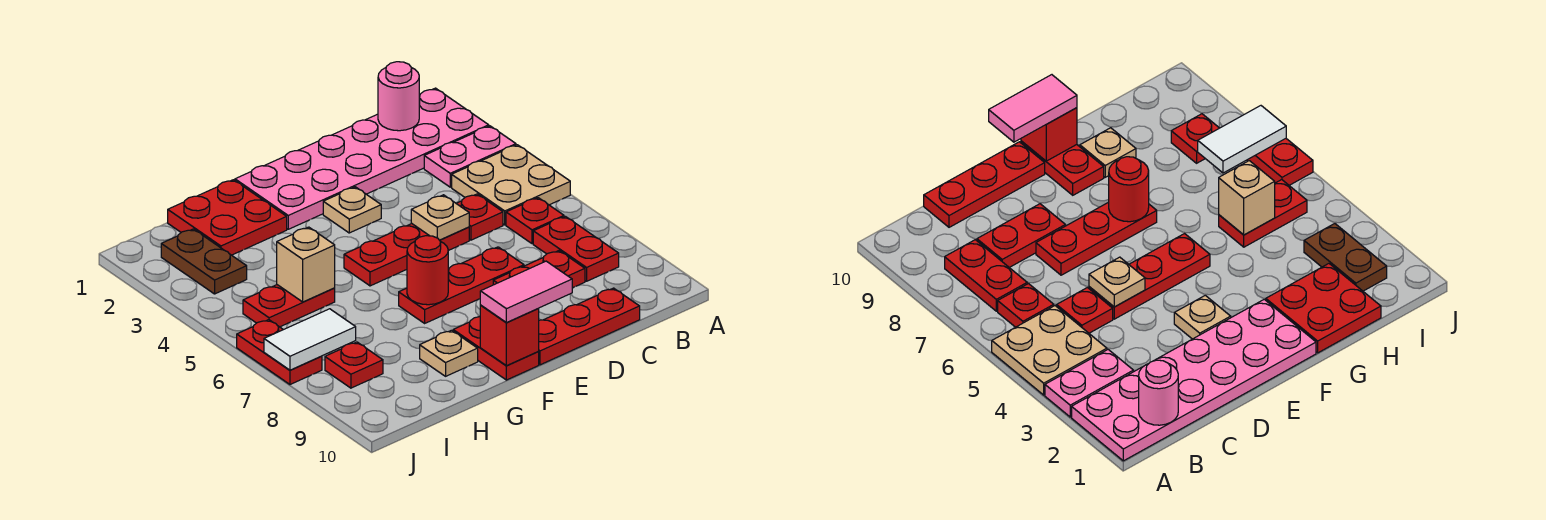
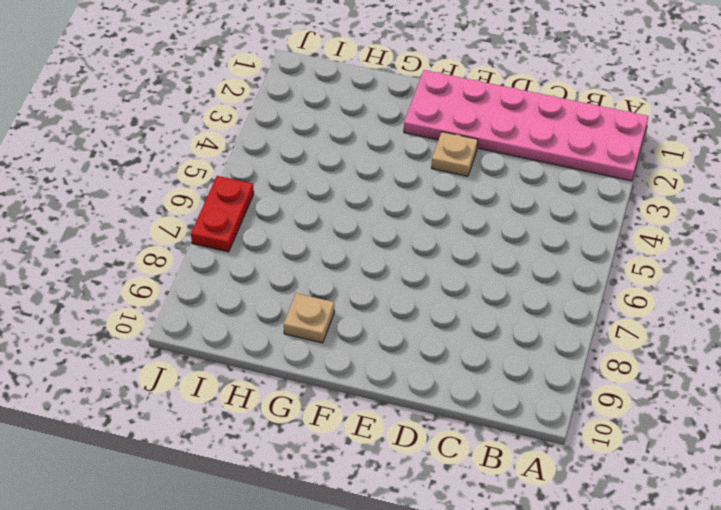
none -> pink 1x2 plate [424,126,516,187]
none -> tan 2x2 plate [452,145,570,225]
none -> red 1x1 plate [506,198,564,244]

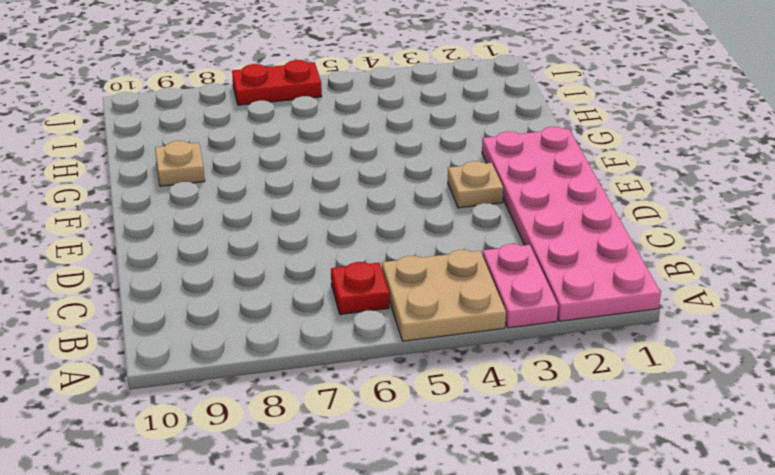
none -> red 1x2 plate [533,216,619,281]
none -> red 1x1 plate [456,194,503,240]
none -> red 1x2 plate [493,251,585,288]

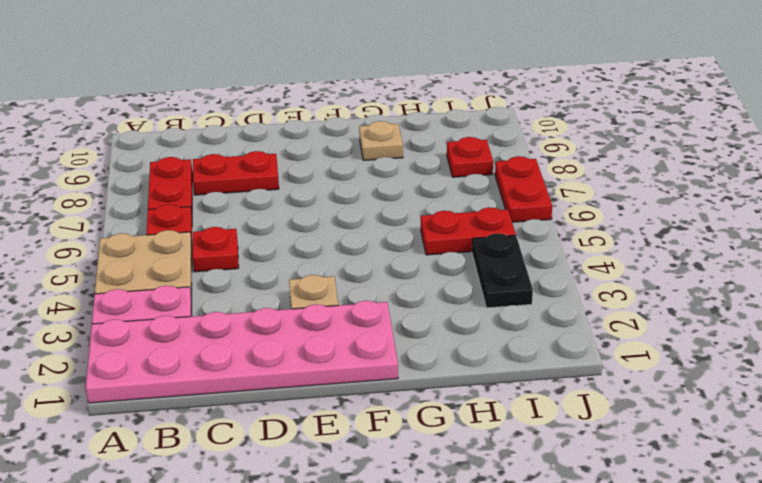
black 1x2 plate [472,233,533,308] -> brown 1x2 plate [161,229,247,294]
none -> red 1x3 plate [538,288,640,365]
none -> red 1x3 plate [344,224,469,286]
none -> red 1x3 plate [399,247,524,323]

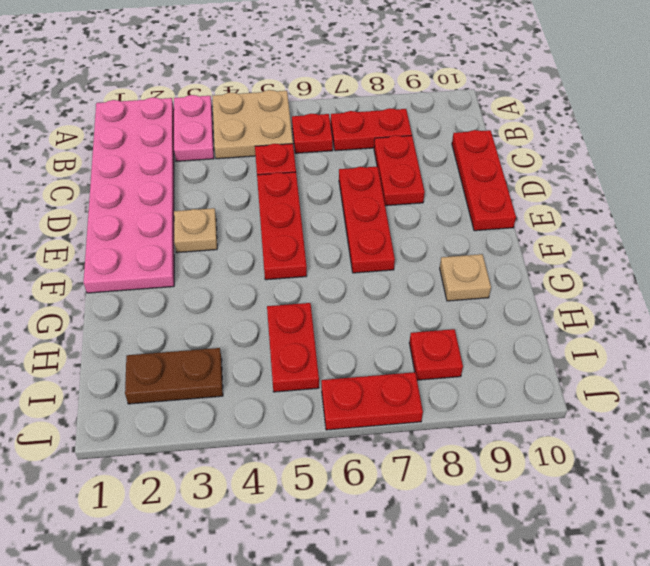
none -> red 1x2 plate [453,317,539,380]
none -> red 2x2 plate [168,180,287,255]
none -> pink 1x1 round brick [378,62,419,131]

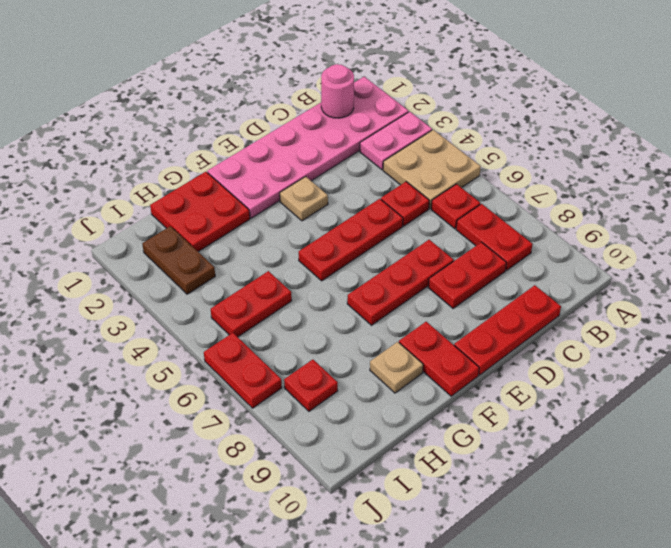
none -> tan 1x1 plate [411,195,469,240]
none -> red 1x1 round brick [407,236,448,305]
none -> red 1x1 brick [480,305,539,366]

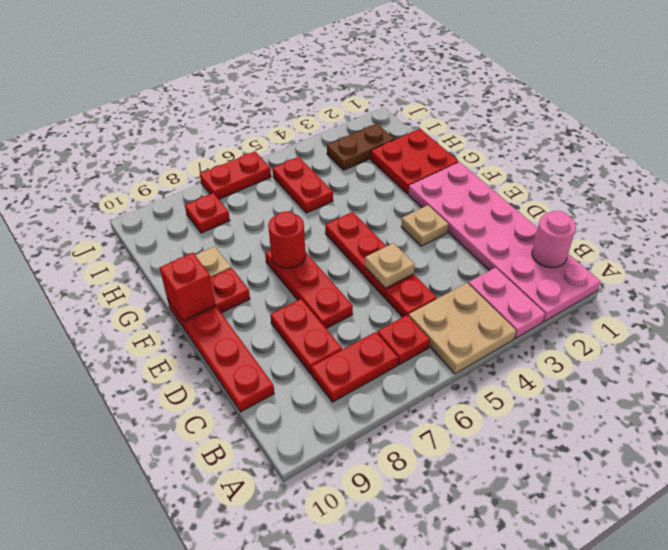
none -> tan 1x1 brick [277,227,335,302]
none -> white 1x2 tile [264,309,356,370]
none -> pink 1x2 tile [480,261,572,323]

